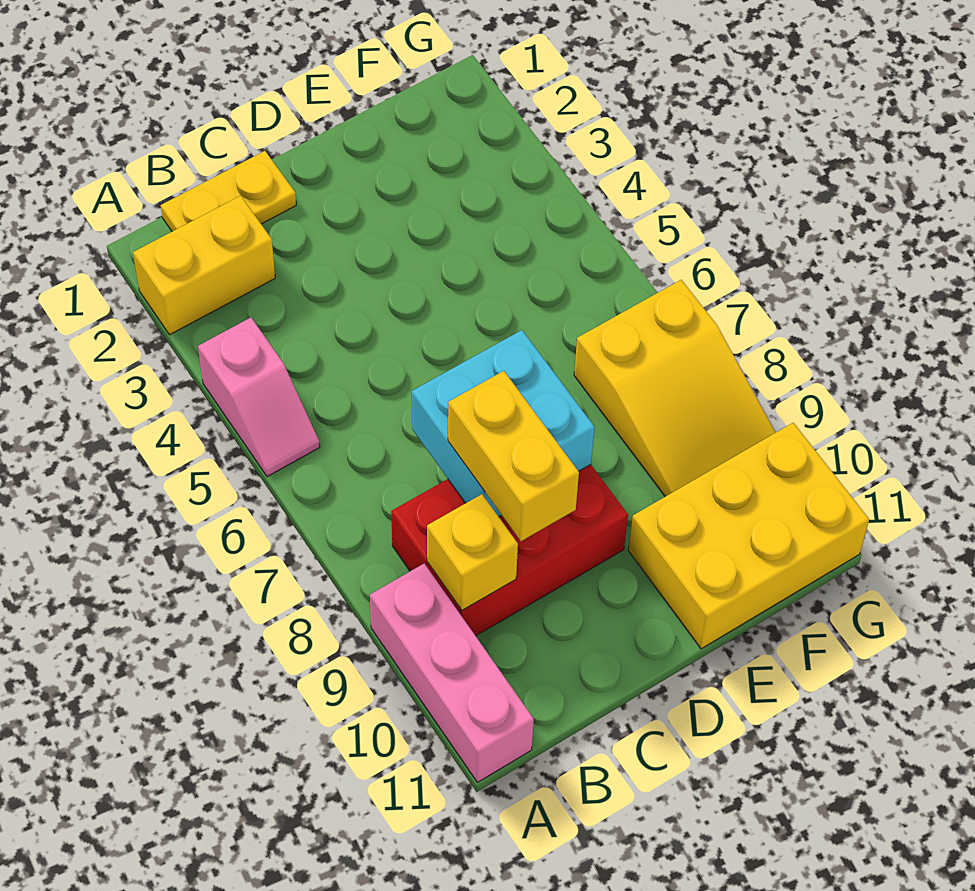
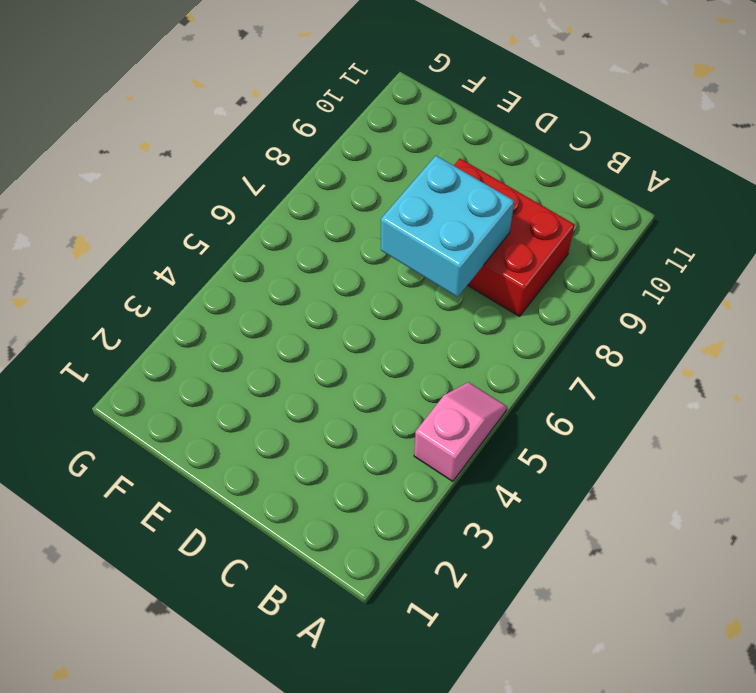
none -> yellow 1x2 brick [133,196,275,335]
none -> pink 1x3 brick [370,564,534,782]

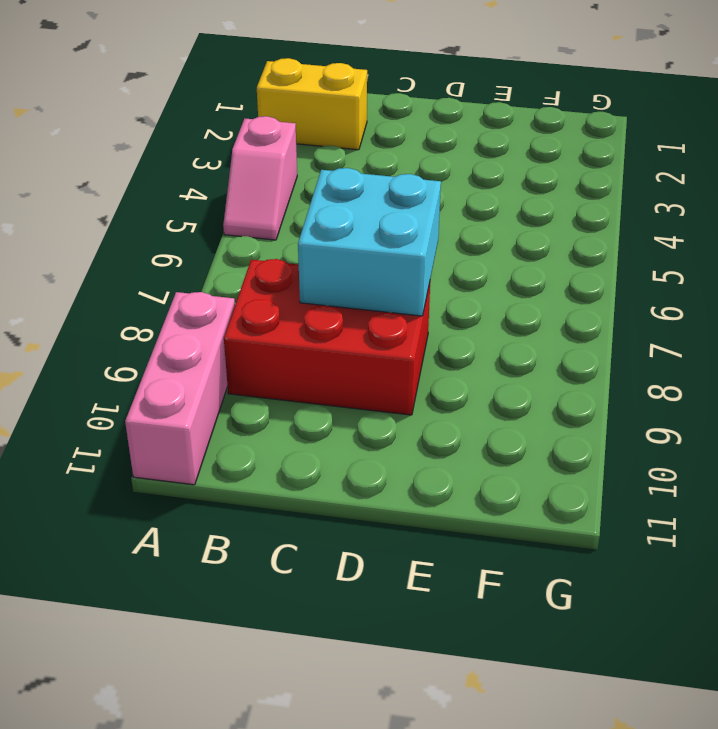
none -> yellow 1x2 plate [161,151,296,231]
none -> yellow 2x3 brick [628,423,869,649]

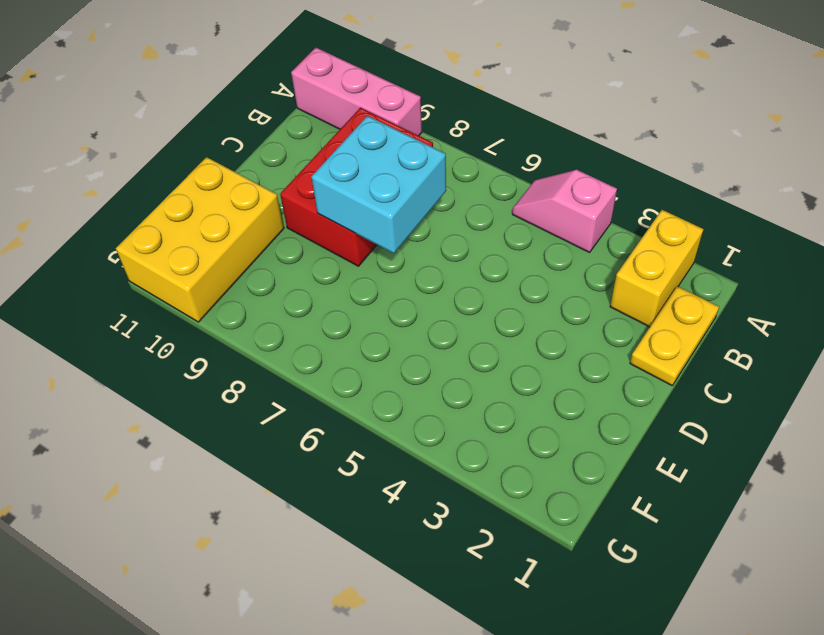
none -> yellow 2x3 slope [574,280,776,496]
none -> yellow 1x1 brick [427,494,518,610]

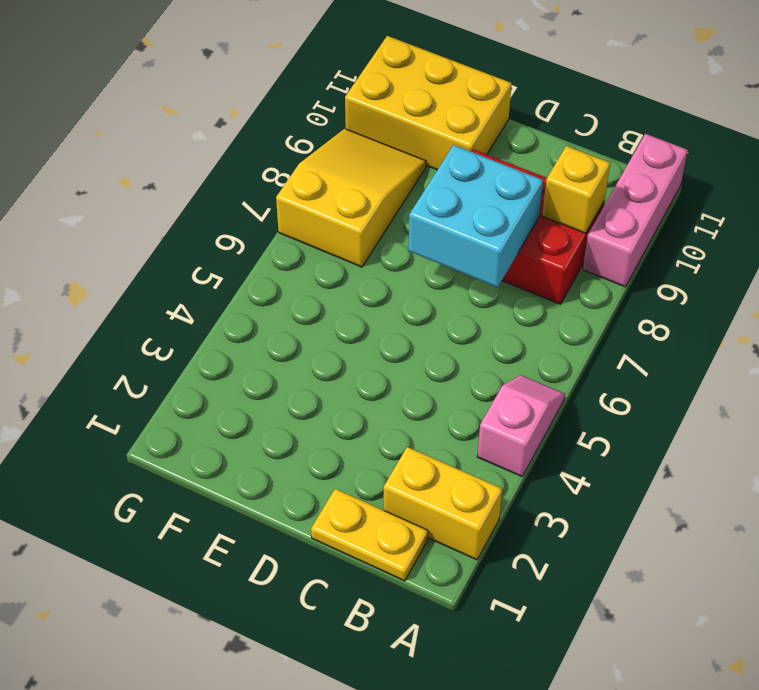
none -> yellow 1x2 brick [448,371,579,541]

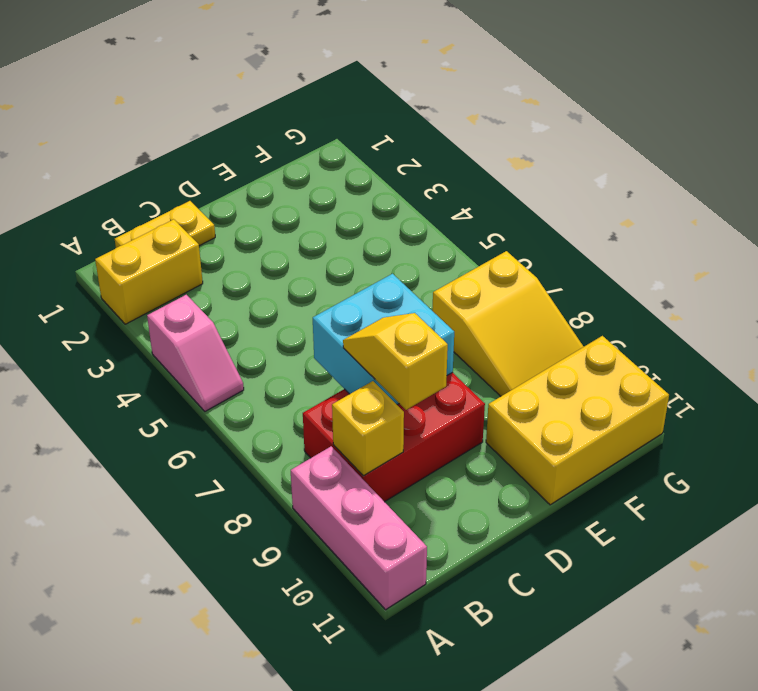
yellow 1x2 slope [343,313,448,410] -> yellow 1x2 brick [448,371,579,541]

